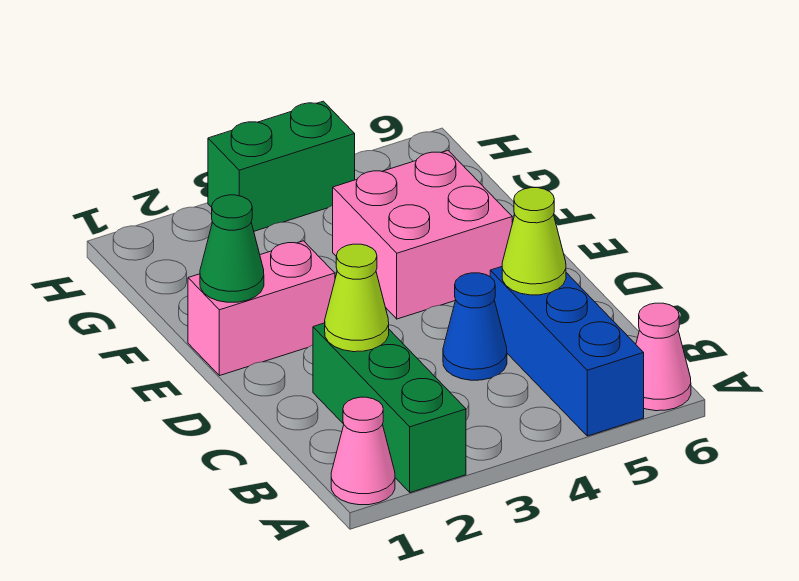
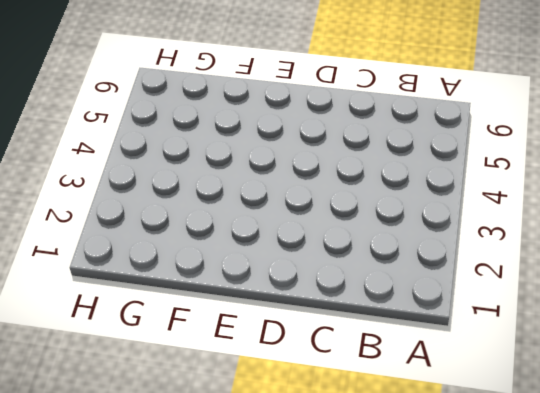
none -> pink 1x1 cone [331,397,395,505]
none -> green 1x3 brick [313,323,466,493]

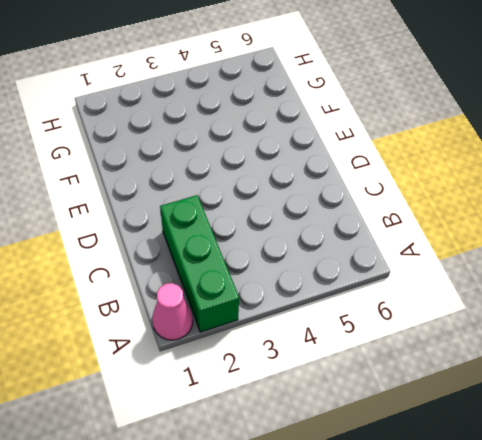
none -> blue 1x3 brick [490,267,644,436]
none -> pink 1x1 cone [636,303,691,411]

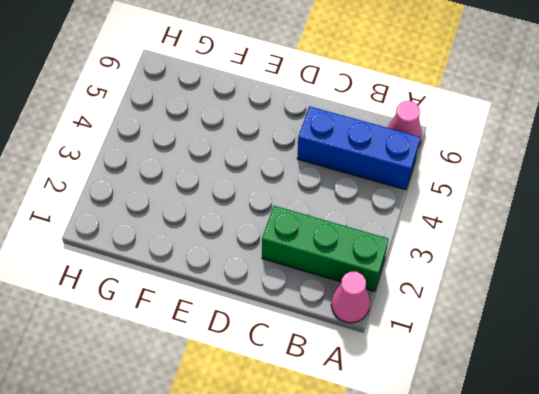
none -> blue 1x1 cone [443,273,507,380]
none -> pink 1x2 brick [188,241,335,376]

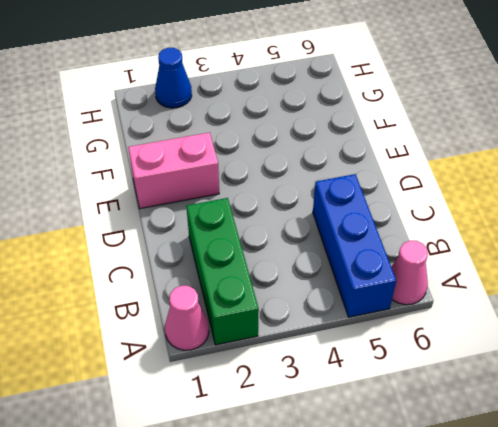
blue 1x1 cone [155,48,192,108] -> blue 1x1 cone moved to [443,273,507,380]
none -> pink 2x2 brick [333,151,512,319]
none -> green 1x2 brick [208,101,355,231]

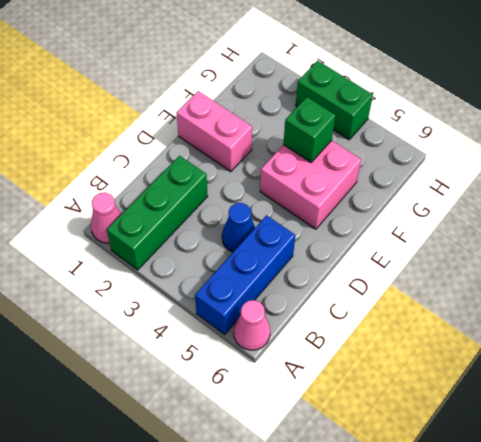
green 1x1 brick [283,97,336,162] -> none
none -> lime 1x1 cone [325,244,389,352]
none -> lime 1x1 cone [502,188,566,295]

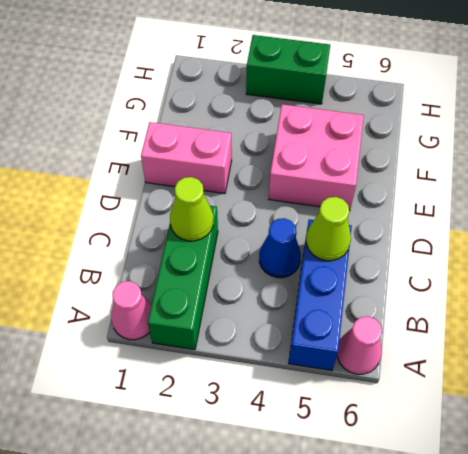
none -> green 1x1 cone [200,195,264,302]

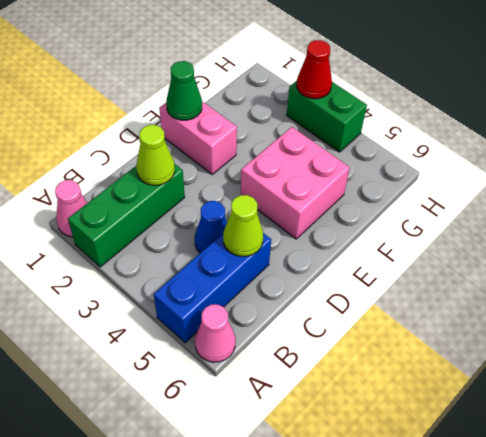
red 1x1 cone [297,40,332,99] -> none

